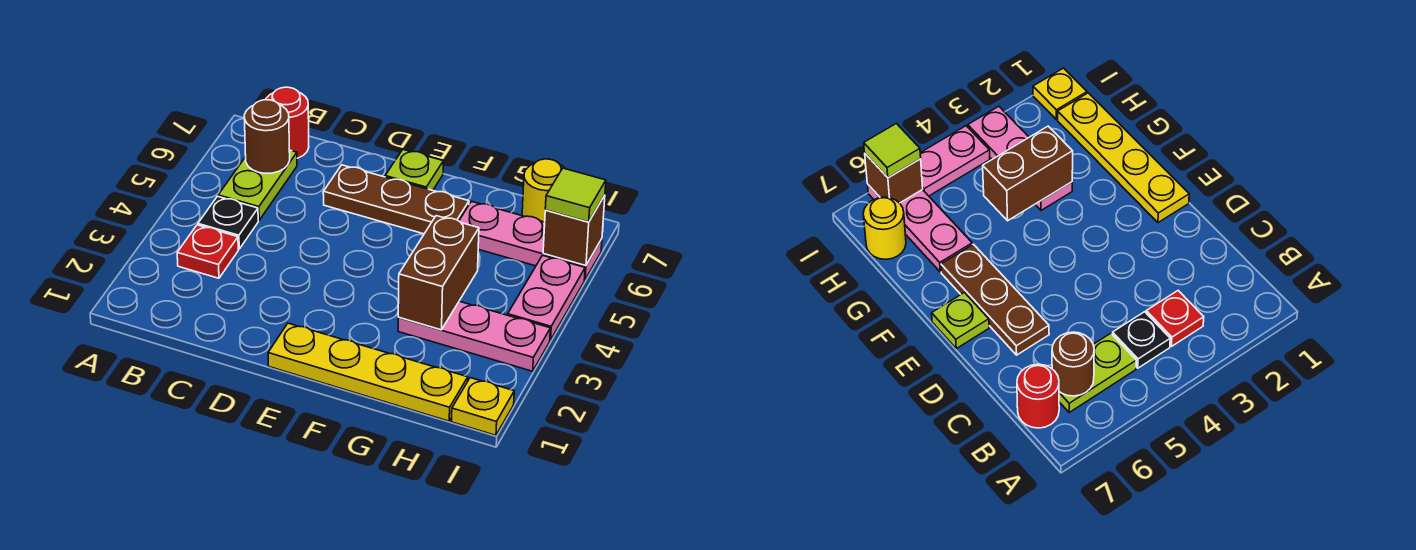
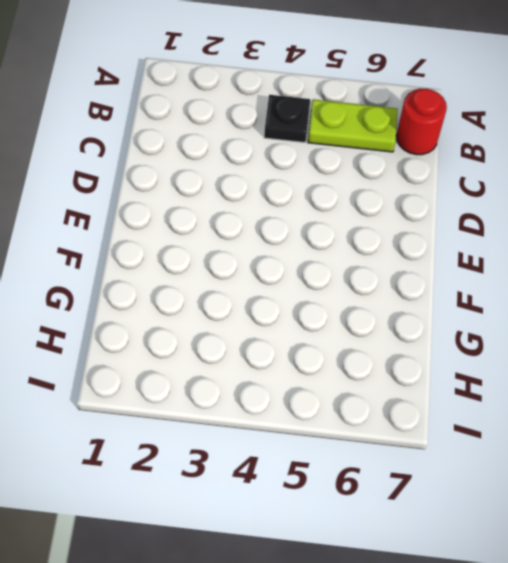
none -> red 1x1 plate [177,225,238,278]
none -> brown 1x3 plate [323,165,469,234]
none -> yellow 1x4 plate [268,323,468,421]

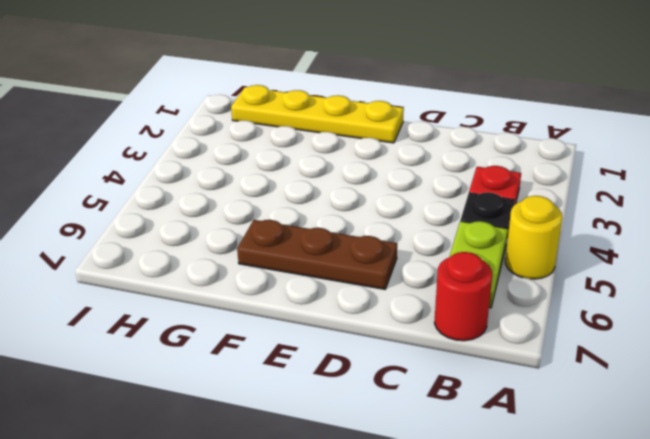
yellow 1x1 round brick [505,196,562,279] -> yellow 1x1 round brick moved to [522,159,566,222]
none -> lime 1x1 plate [385,150,443,190]
none -> pink 1x3 plate [398,301,550,371]
none -> pink 1x3 plate [459,201,602,280]

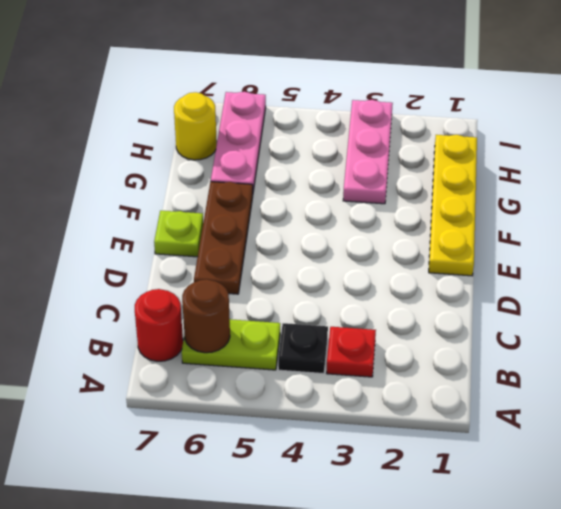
none -> yellow 1x1 plate [452,378,514,435]
none -> pink 1x2 plate [508,255,585,340]
none -> brown 1x2 brick [398,216,479,330]

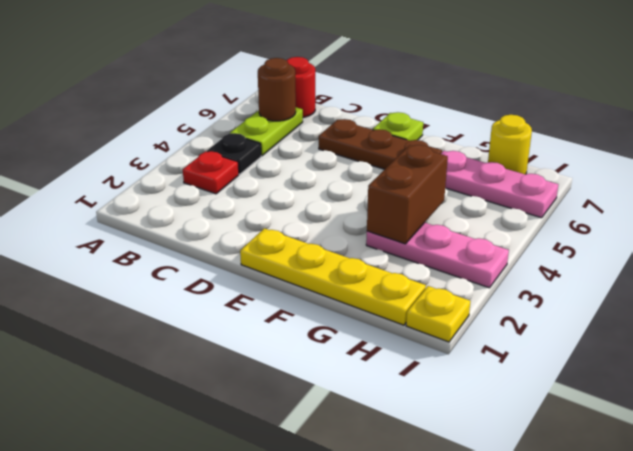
none -> pink 1x2 plate [508,255,585,340]
none -> brown 1x1 brick [543,195,605,266]
none -> lime 1x1 tile [545,168,606,222]

